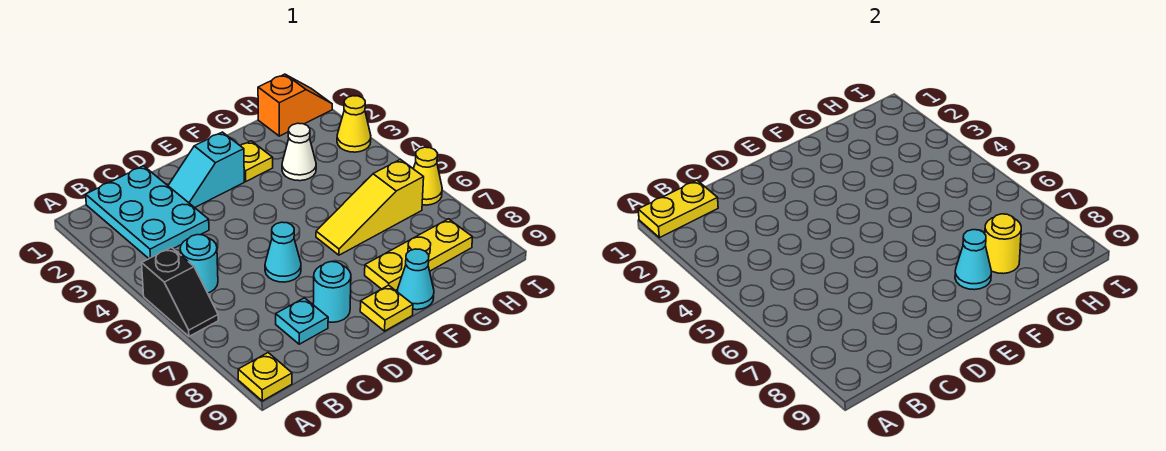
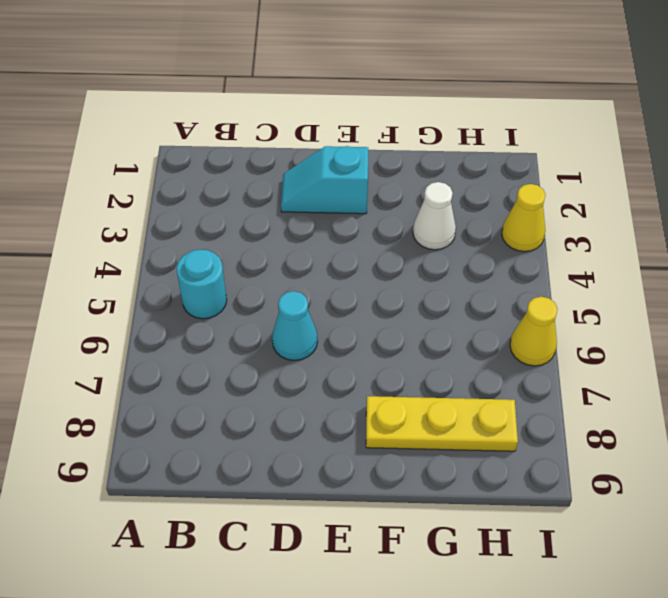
none -> black 1x2 slope [142,247,218,336]
none -> yellow 1x1 plate [238,353,292,401]
none -> cyan 2x3 plate [86,166,209,258]

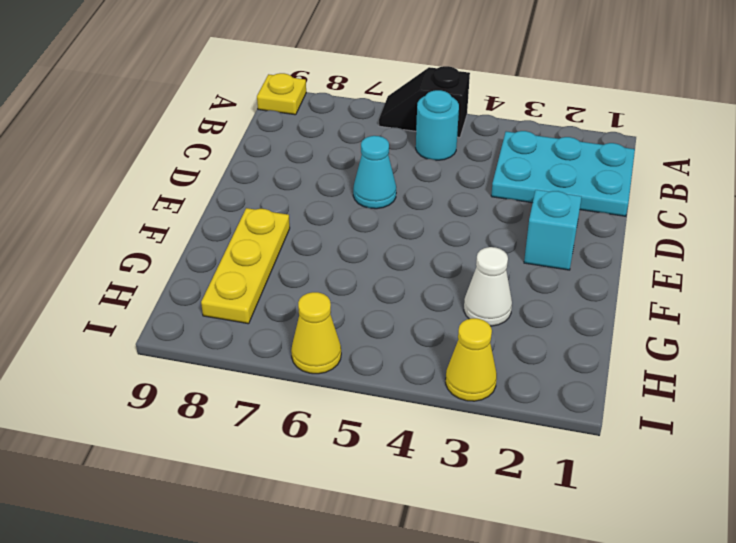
none -> cyan 1x1 plate [276,298,328,344]
none -> cyan 1x1 round brick [313,262,351,322]
none -> yellow 1x1 plate [360,285,413,331]

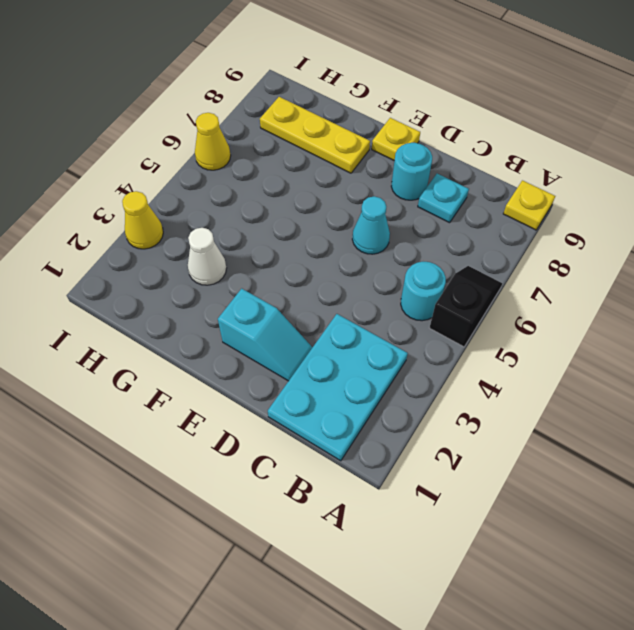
none -> yellow 1x1 plate [240,141,273,181]
none -> yellow 1x3 slope [316,160,424,255]
none -> cyan 1x1 cone [398,249,434,310]

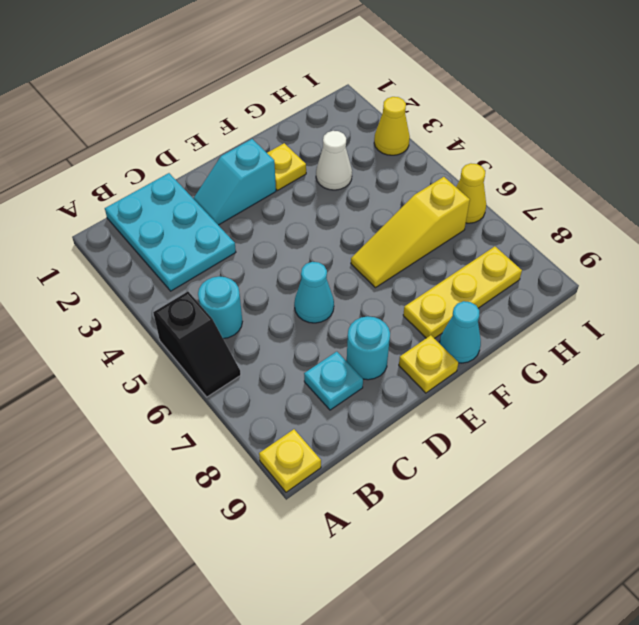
none -> orange 1x2 slope [258,74,332,136]
none -> yellow 1x2 plate [638,181,718,238]
none -> cyan 1x1 cone [955,230,991,290]

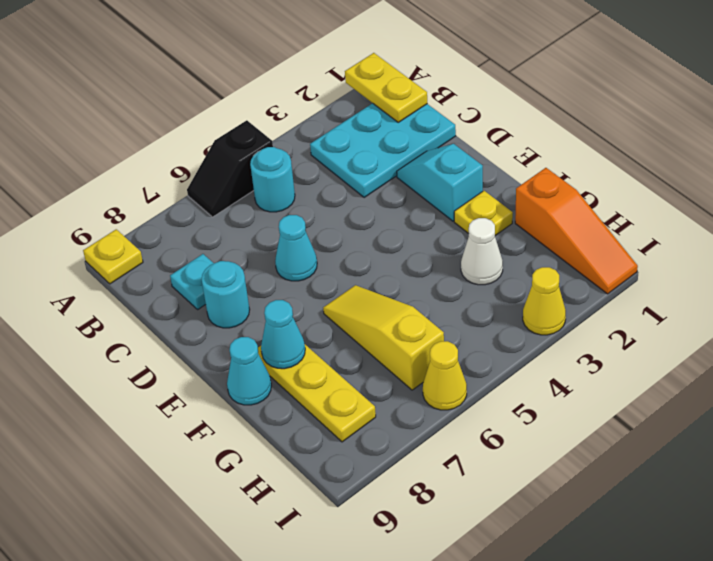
orange 1x3 slope [515,168,638,294] -> orange 1x2 slope [258,74,332,136]
none -> yellow 1x1 plate [360,285,413,331]
none -> yellow 1x1 round brick [985,214,1021,274]

